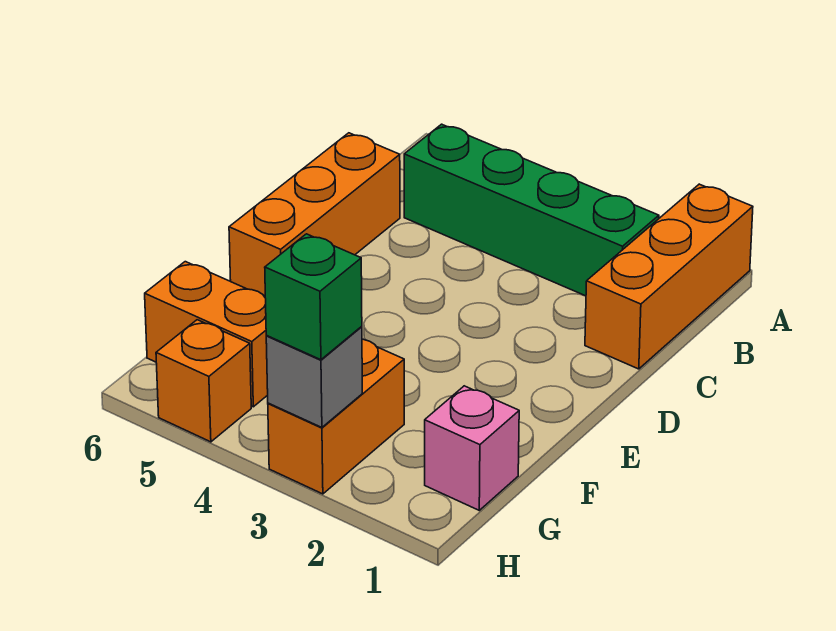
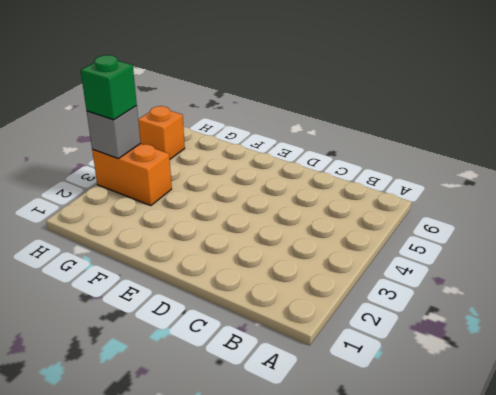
none -> orange 1x3 brick [585,184,753,369]
none -> green 1x4 brick [404,124,659,296]

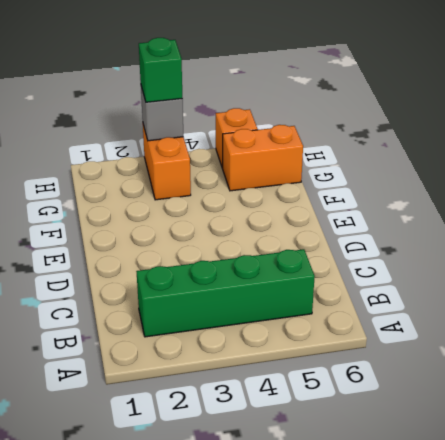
none -> orange 1x3 brick [585,184,753,369]
none -> orange 1x3 brick [229,133,400,297]

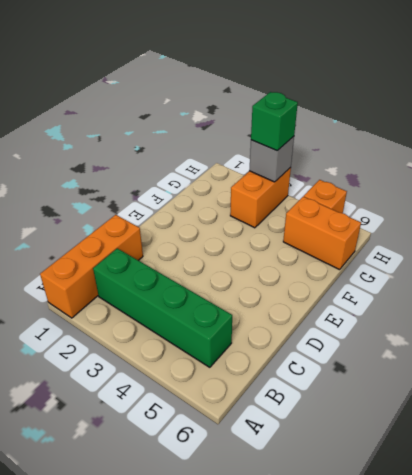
none -> orange 1x3 brick [229,133,400,297]
none -> pink 1x1 brick [425,386,519,510]

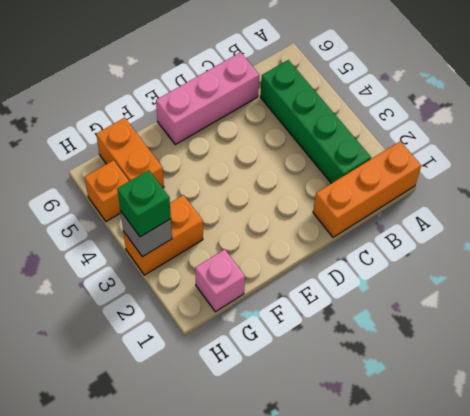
pink 1x3 brick [156,52,259,145] -> orange 1x3 brick [229,133,400,297]

